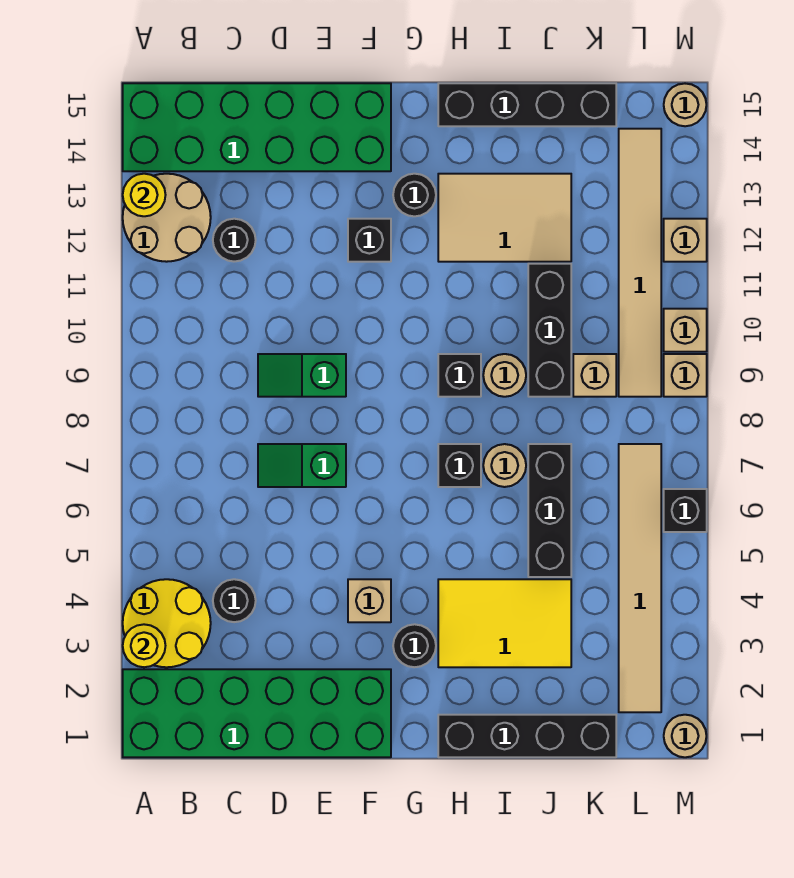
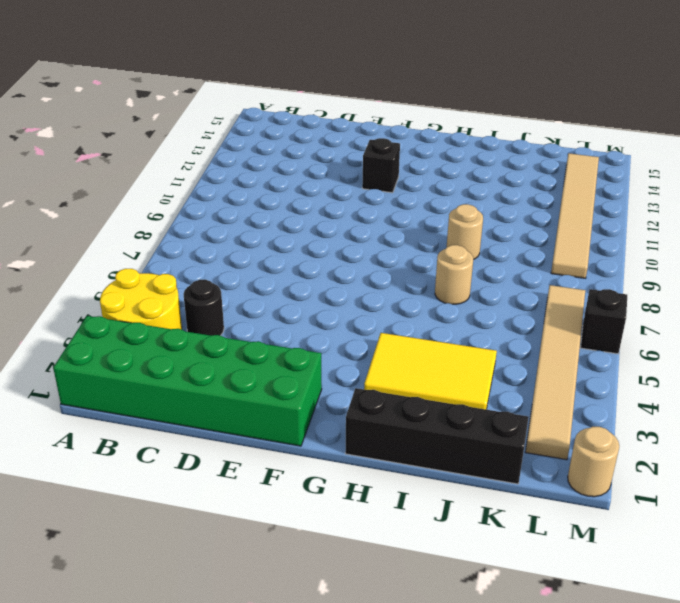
none -> tan 2x2 round brick [123,174,211,262]
none -> green 2x6 brick [123,83,391,171]
none -> black 1x1 round brick [213,219,256,262]
none -> green 1x2 slope [258,444,346,487]

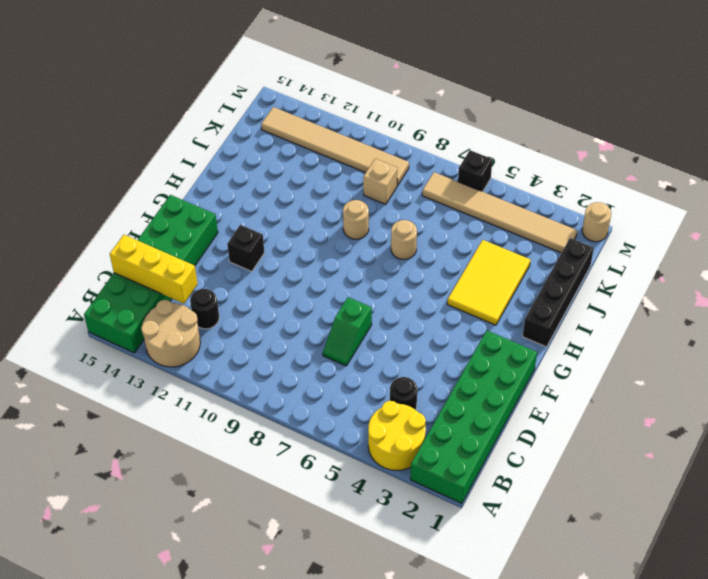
yellow 1x3 brick [110,235,198,304] -> none
none -> green 1x2 slope [258,354,346,397]
none -> tan 1x1 brick [348,579,391,622]
none -> black 1x1 round brick [393,624,436,667]
none -> black 1x1 round brick [393,174,436,216]

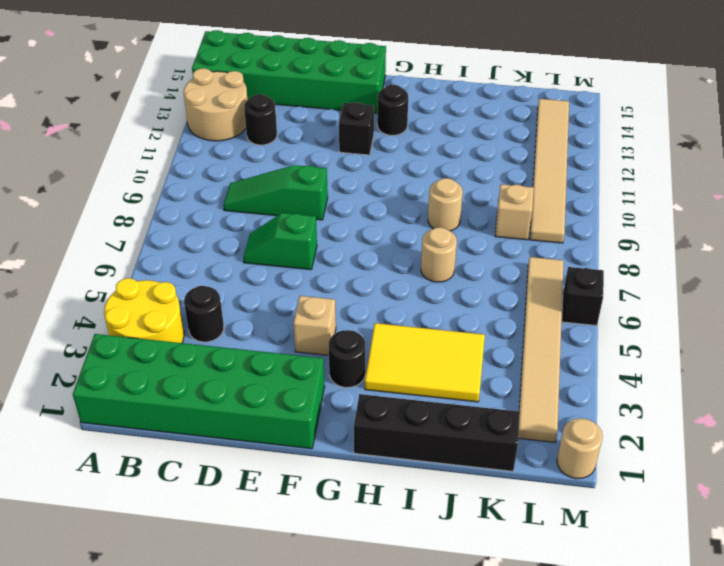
green 1x3 slope [223,165,328,220] -> green 1x2 slope [258,354,346,397]
none -> black 1x1 brick [438,444,481,487]
none -> black 1x1 brick [438,354,481,397]
none -> tan 2x3 tile [438,174,571,262]
none -> black 1x4 brick [438,83,616,126]

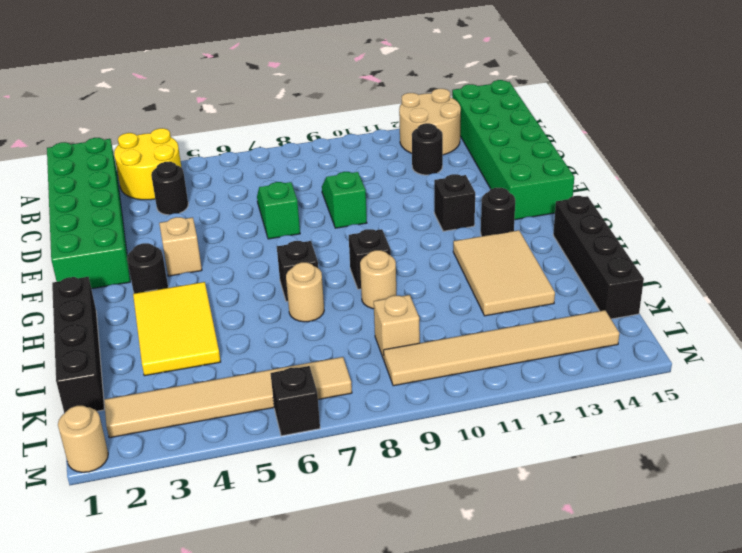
none -> black 1x3 brick [528,444,571,577]
none -> black 1x3 brick [528,264,571,397]
none -> tan 1x1 brick [664,354,707,397]
none -> tan 1x1 brick [664,309,707,352]

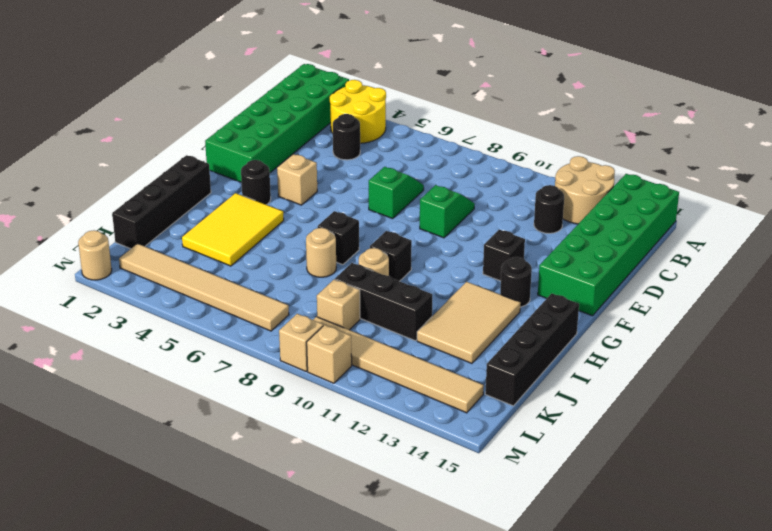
none -> black 1x3 brick [528,444,571,577]
none -> black 1x1 brick [664,489,707,532]
none -> tan 1x1 brick [664,219,707,262]
none -> tan 1x1 round brick [664,84,706,126]

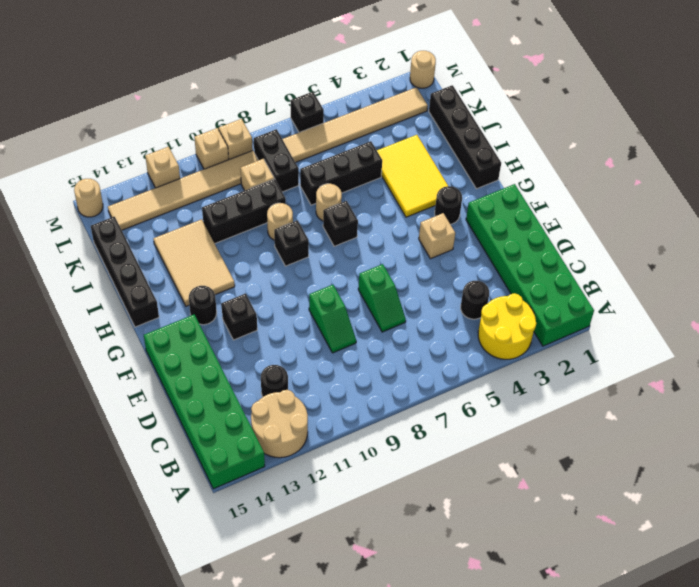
black 1x2 brick [254,129,299,192] -> none
none -> yellow 1x1 round brick [123,624,165,667]
none -> yellow 1x1 round brick [123,174,165,216]

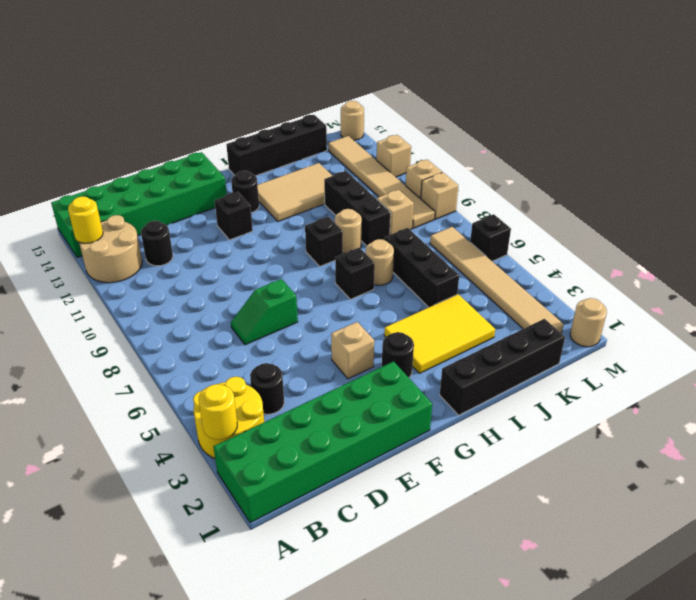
none -> green 1x2 slope [258,354,346,397]

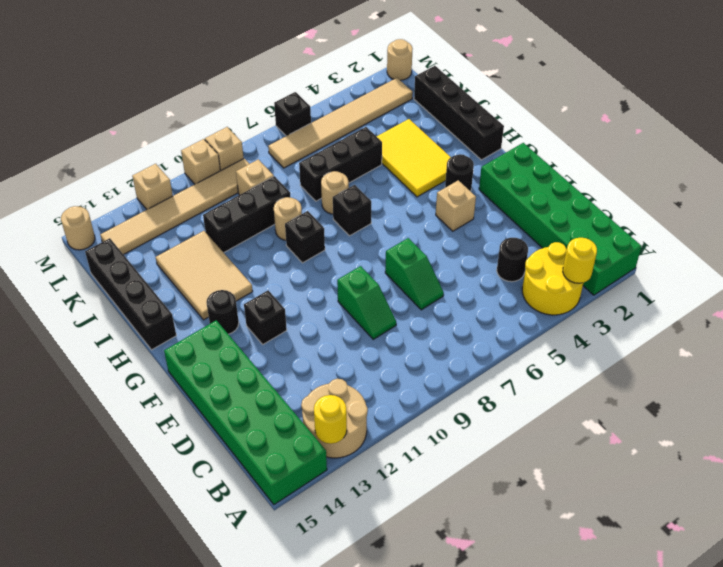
none -> black 1x1 round brick [213,219,256,262]

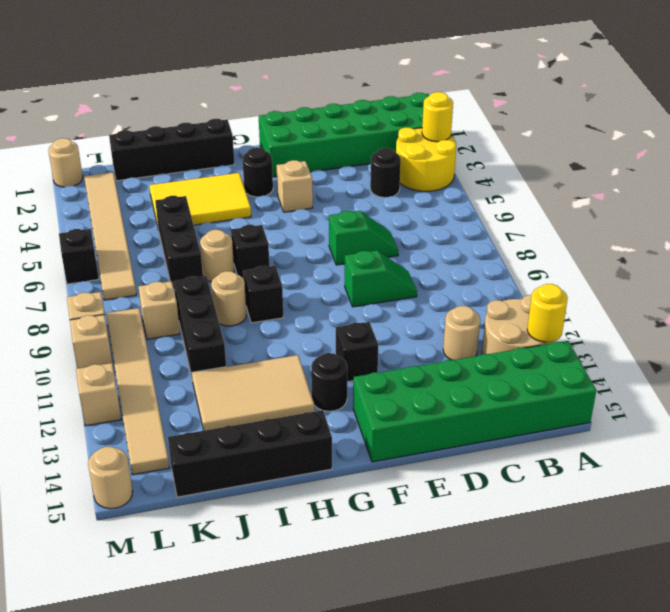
tan 1x1 round brick [443,306,480,360] -> black 1x1 round brick [213,219,256,262]

